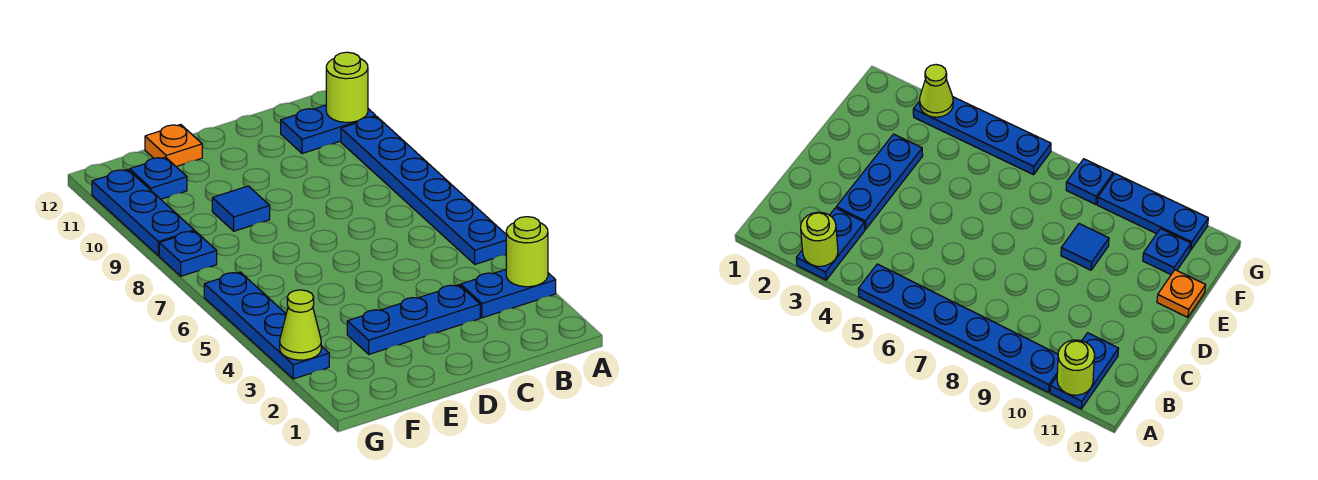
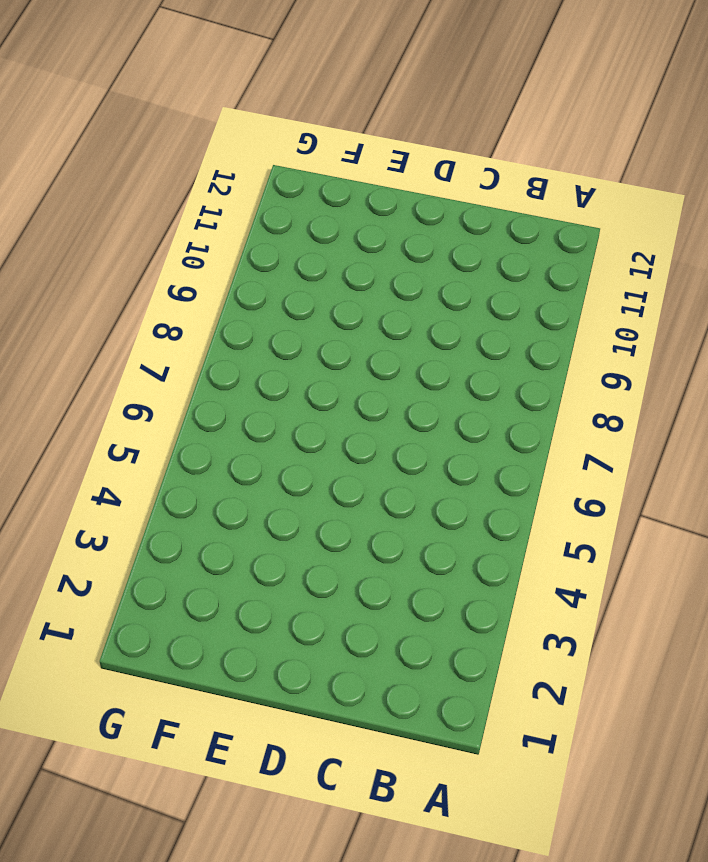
none -> blue 1x2 plate [461,269,556,318]
none -> blue 1x6 plate [341,117,506,264]
none -> blue 1x2 plate [281,105,376,154]

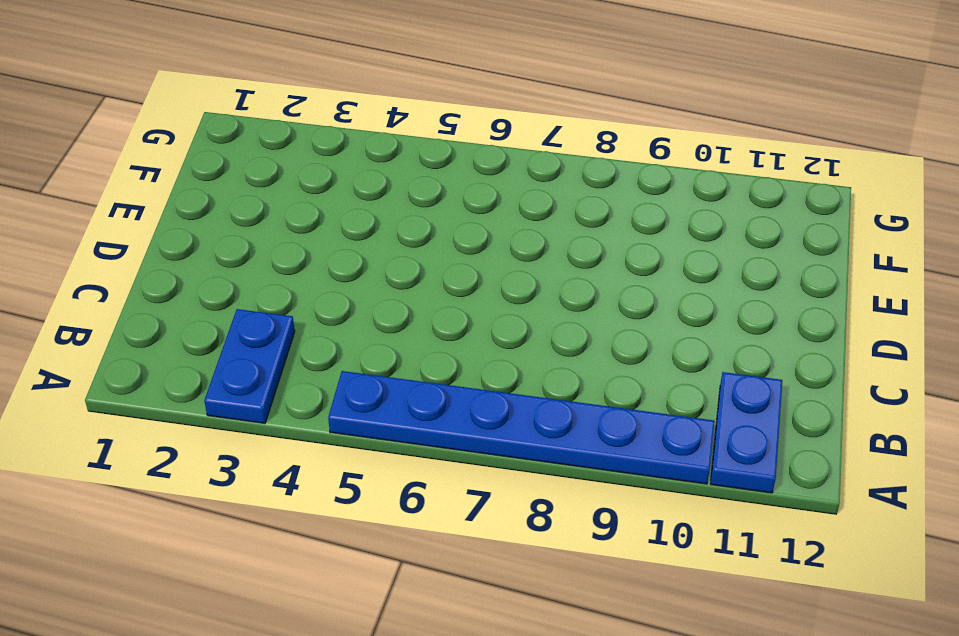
none -> blue 1x3 plate [347,285,480,354]
none -> blue 1x1 tile [212,186,270,231]
none -> orange 1x1 plate [145,124,202,167]

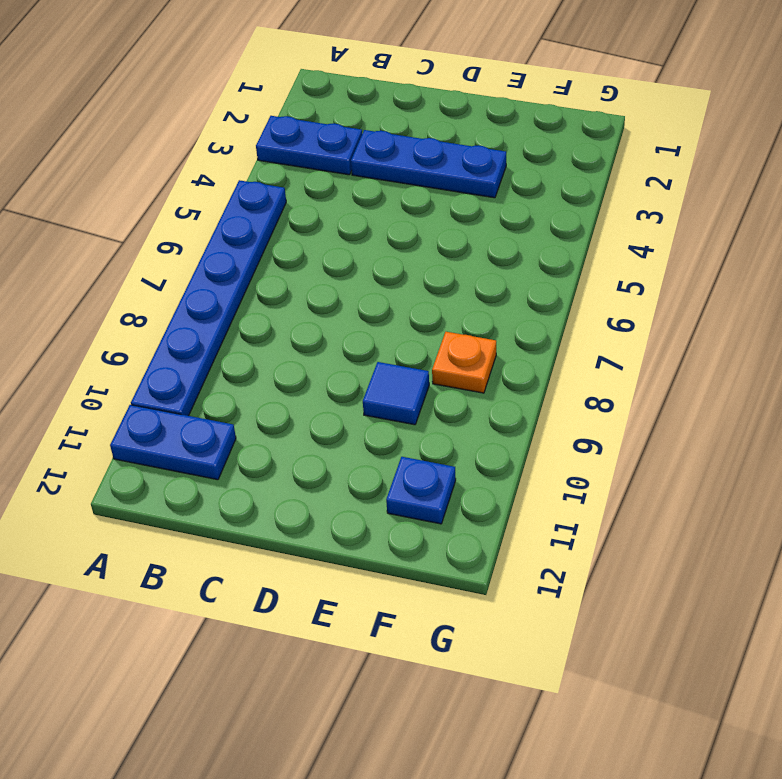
orange 1x1 plate [432,332,496,393] -> orange 1x1 plate moved to [145,124,202,167]
none -> blue 1x4 plate [204,272,329,379]
none -> blue 1x1 plate [159,231,217,276]
none -> blue 1x3 plate [92,169,194,256]

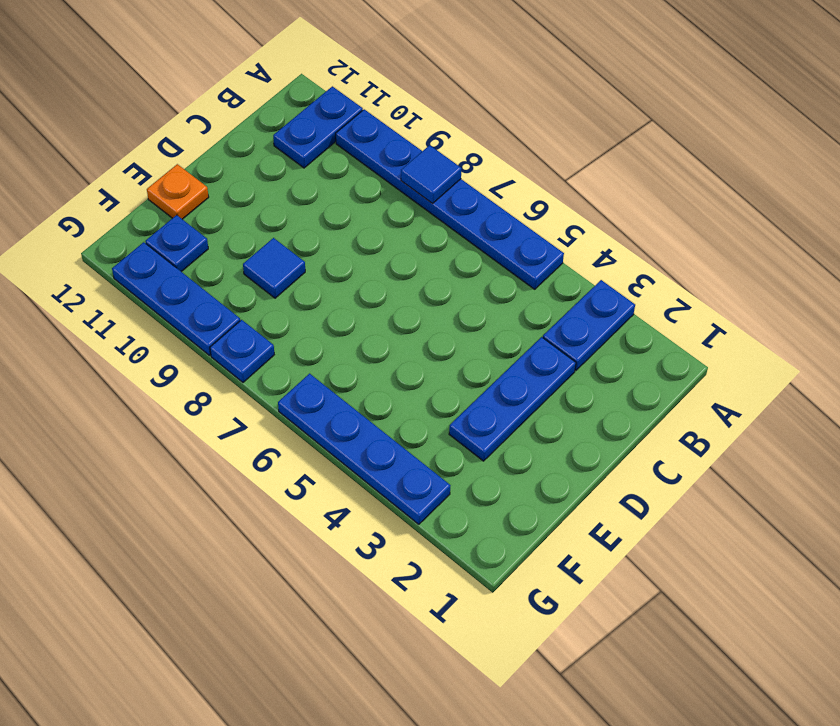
blue 1x1 tile [401,145,462,204] -> none
none -> lime 1x1 round brick [506,217,548,287]
none -> lime 1x1 round brick [326,52,368,122]
none -> lime 1x1 cone [280,290,321,360]

